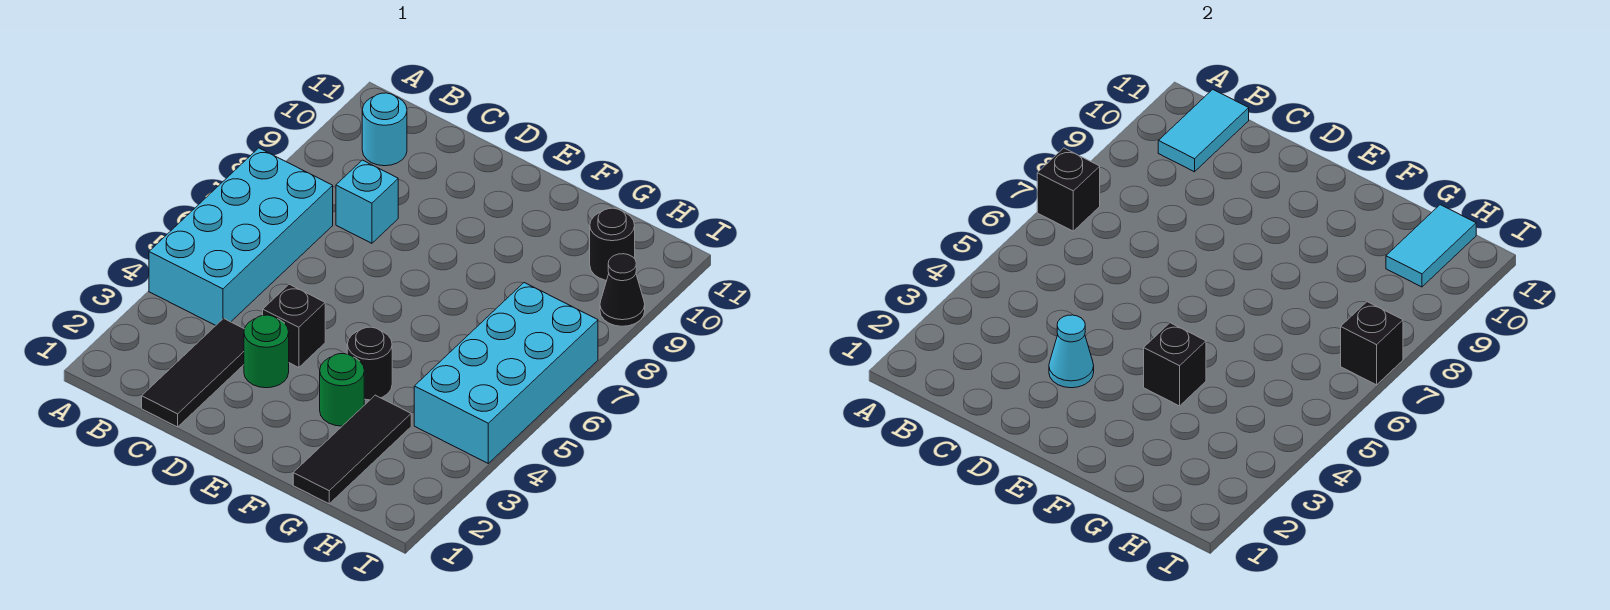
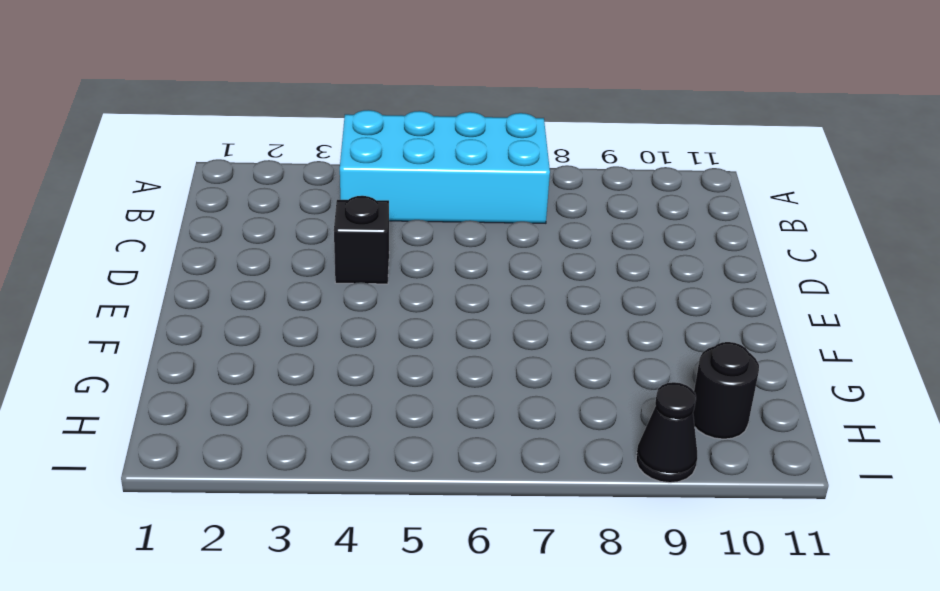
none -> cyan 1x1 round brick [362,93,407,166]
none -> black 1x3 tile [142,318,244,427]
none -> cyan 1x1 brick [336,160,398,243]

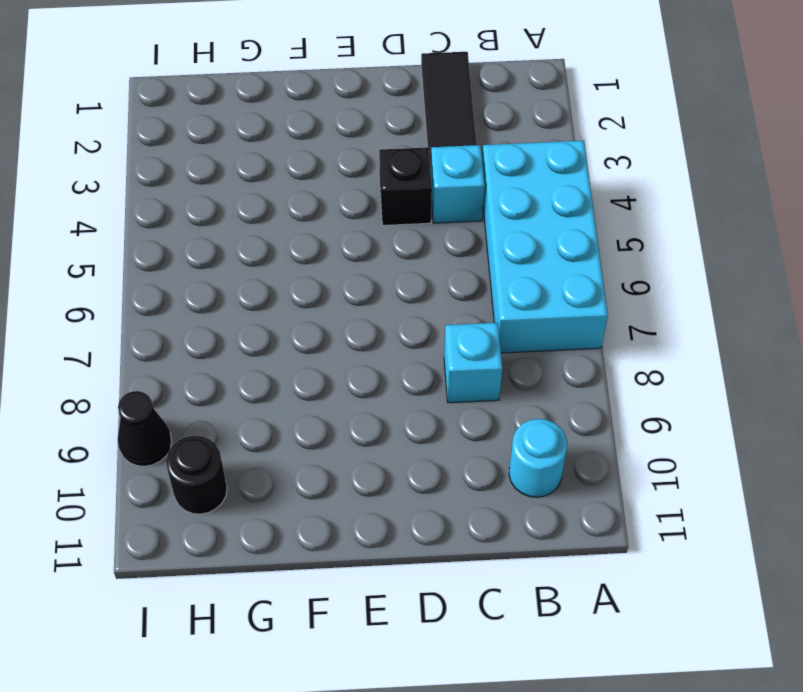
cyan 1x1 brick [431,145,485,223] -> none
none -> green 1x1 round brick [244,315,289,388]
none -> green 1x1 round brick [320,354,364,426]
none -> black 1x1 round brick [347,327,392,400]

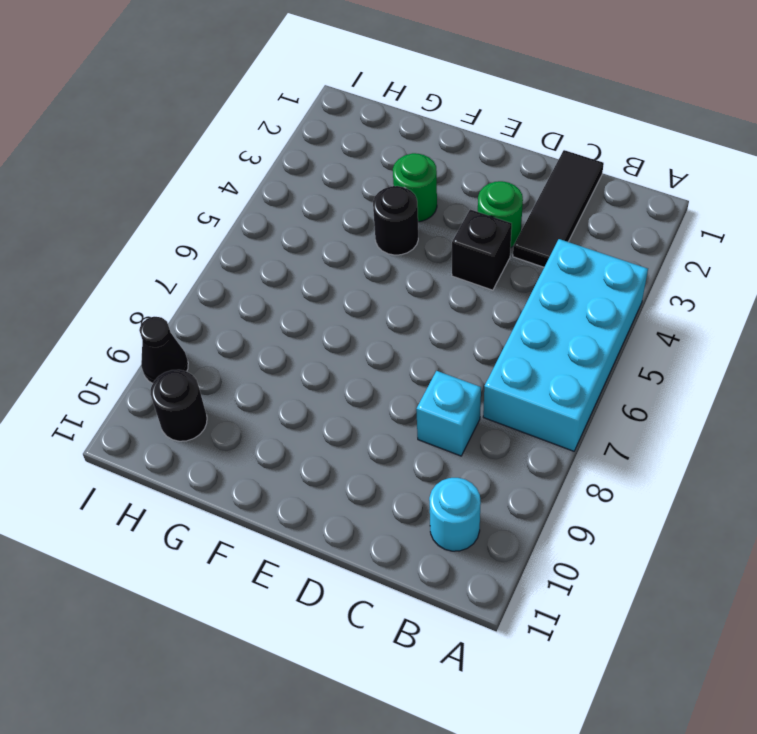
none -> black 1x3 tile [293,395,411,504]
none -> cyan 2x4 brick [414,283,598,463]
none -> black 1x1 brick [1037,148,1100,231]

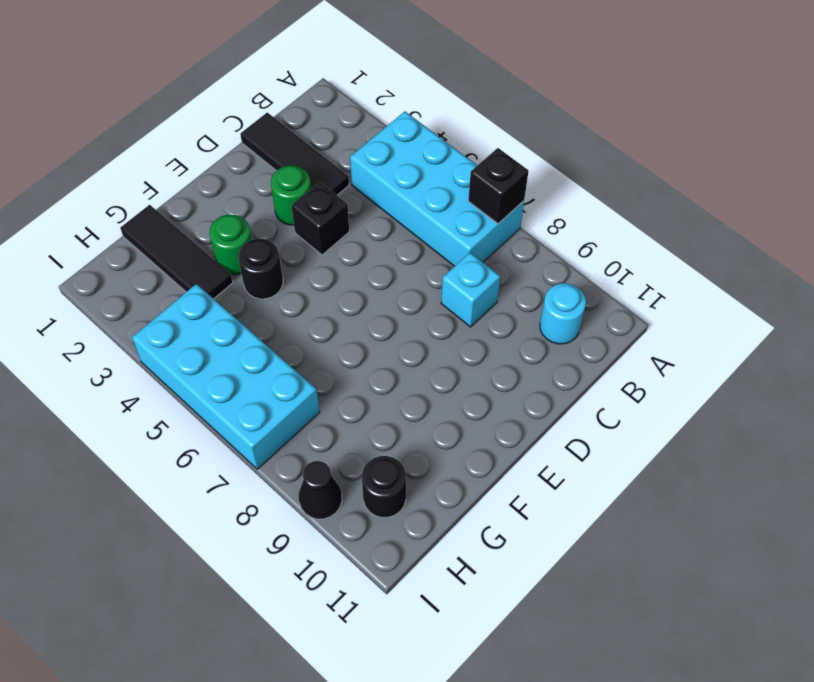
none -> cyan 1x2 tile [1158,89,1249,172]
none -> cyan 1x1 cone [1049,315,1094,388]
none -> black 1x1 brick [1144,323,1206,406]

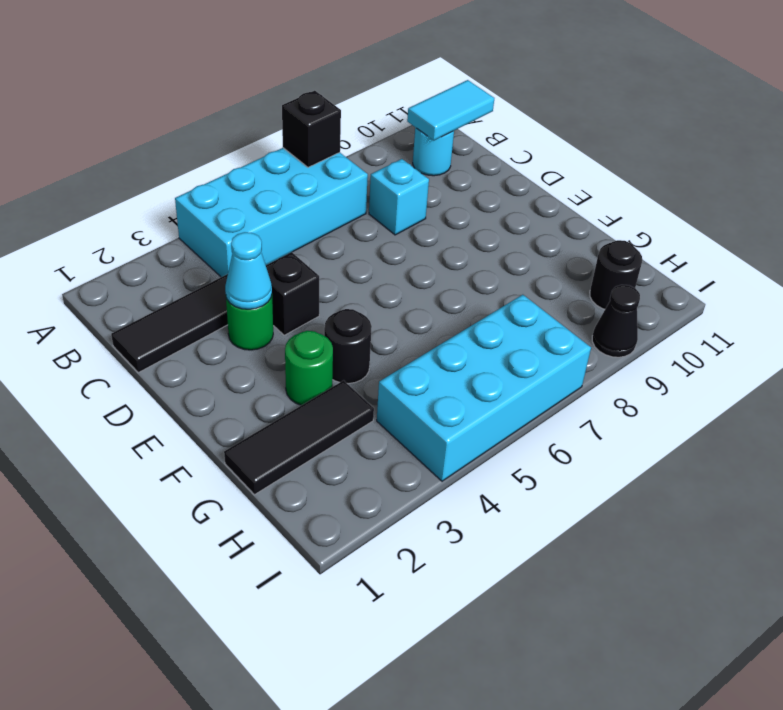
none -> black 1x1 brick [1144,323,1206,406]
none -> cyan 1x2 tile [1386,205,1476,287]
none -> black 1x1 brick [1341,302,1403,385]

